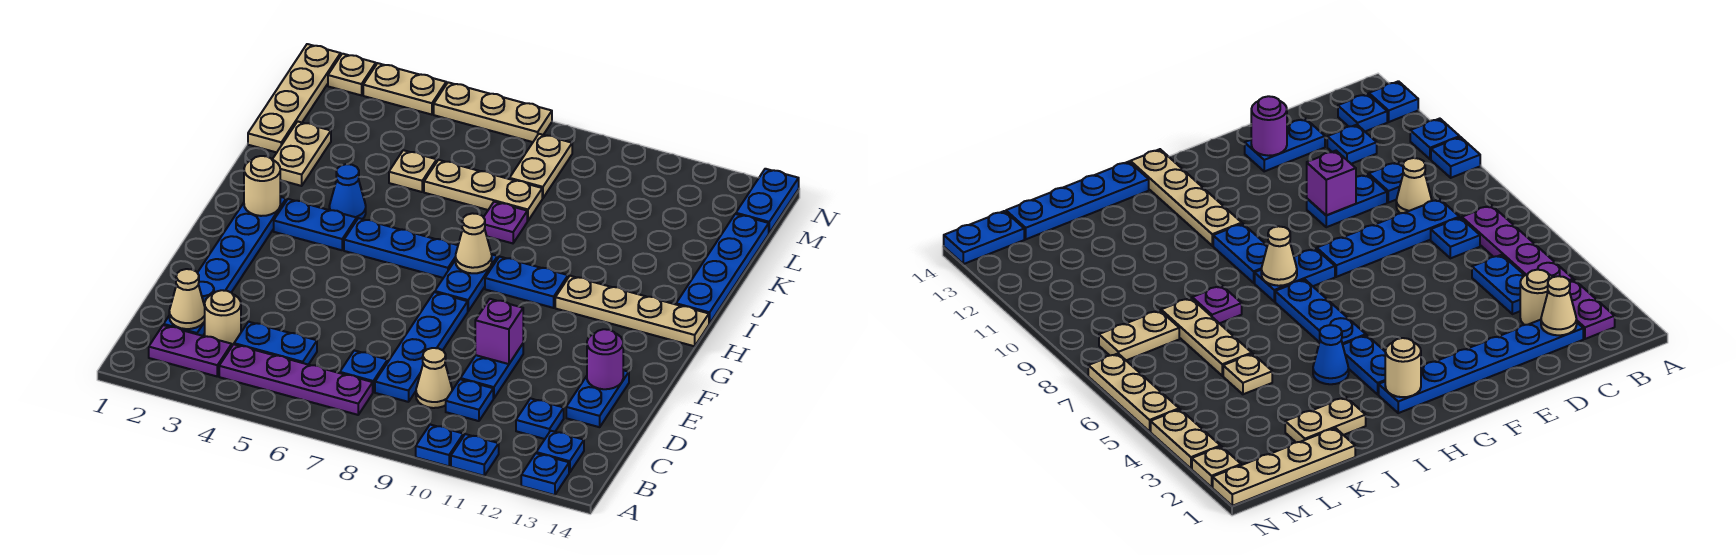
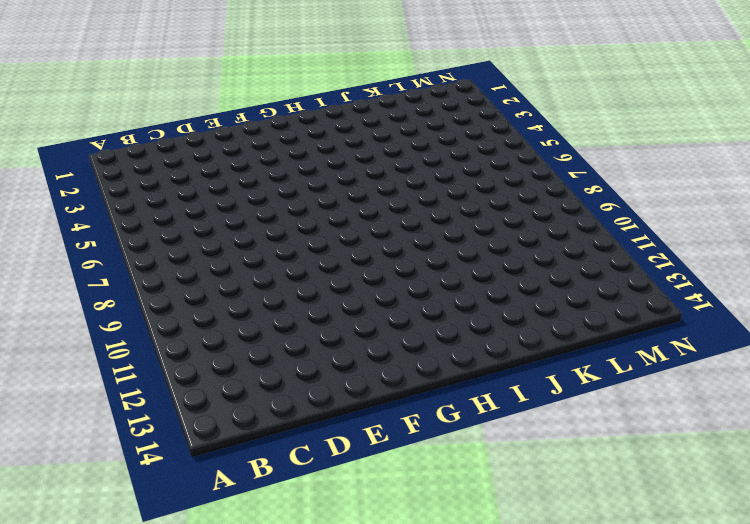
none -> blue 1x1 plate [416,425,463,466]
none -> blue 1x1 plate [451,434,499,476]
none -> blue 1x1 plate [521,453,569,495]
none -> purple 1x2 plate [149,325,232,376]

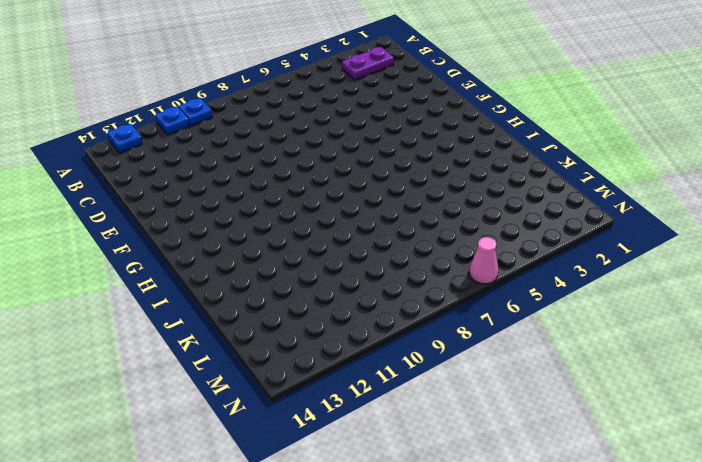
pink 1x1 cone [469,237,498,284] -> tan 1x3 plate [434,82,552,142]
none -> purple 1x4 plate [219,344,373,415]
none -> blue 1x1 plate [536,431,584,473]
none -> blue 1x6 plate [164,197,286,336]
none -> tan 1x1 round brick [205,290,241,346]

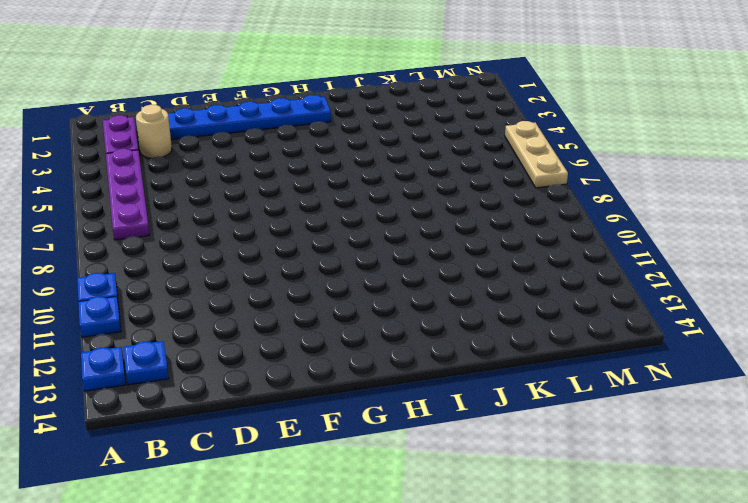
none -> blue 1x2 plate [234,322,317,365]
none -> blue 1x1 plate [340,351,388,392]
none -> blue 1x4 plate [375,292,468,402]
none -> tan 1x1 cone [416,348,452,408]

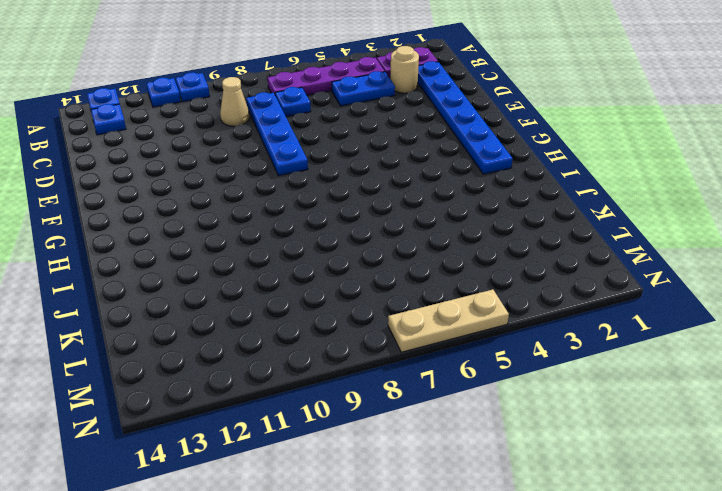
none -> blue 1x1 plate [446,379,493,421]
none -> blue 1x1 plate [516,398,564,439]
none -> blue 1x2 plate [460,344,523,398]
none -> blue 1x2 plate [566,370,629,427]

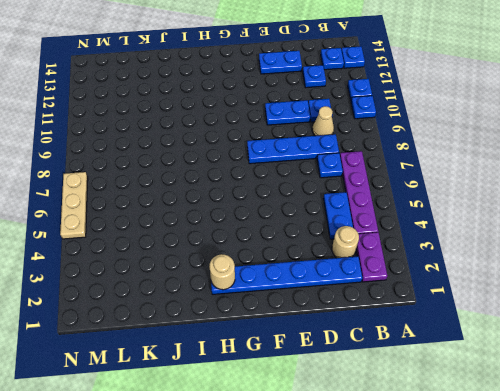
none -> blue 1x2 plate [435,255,498,311]
none -> blue 1x2 plate [274,199,357,250]
none -> blue 1x3 plate [344,218,458,278]
none -> blue 1x2 plate [485,257,568,308]

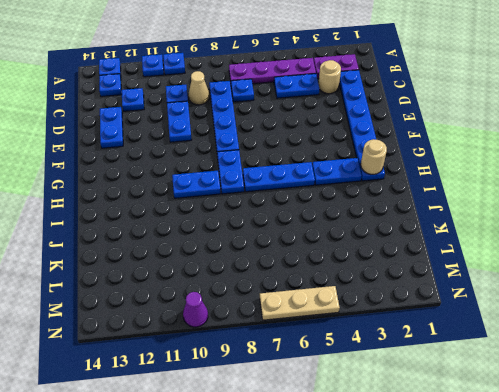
purple 1x1 cone [183,292,208,327] -> none
none -> tan 1x4 plate [555,276,709,346]
none -> blue 1x1 cone [329,164,366,219]
none -> blue 1x4 plate [676,214,769,324]
none -> tan 1x2 plate [272,121,331,186]

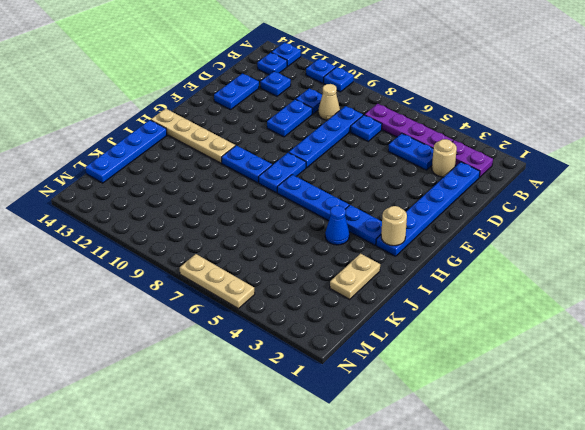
none -> purple 1x1 plate [484,202,527,243]
none -> tan 1x4 plate [248,44,341,152]
none -> tan 1x1 plate [389,150,437,192]
none -> tan 1x3 plate [424,160,542,221]

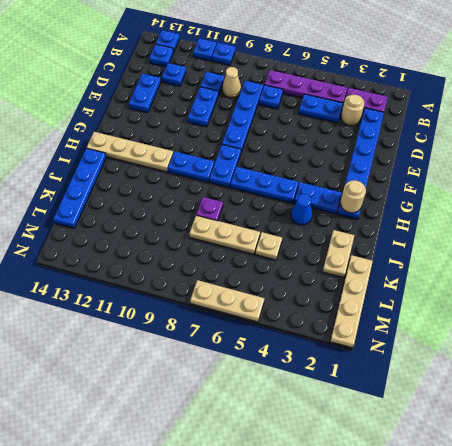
none -> tan 1x2 plate [510,134,572,198]
none -> blue 1x2 plate [736,169,799,233]
none -> tan 1x1 plate [328,54,376,95]
none -> tan 1x2 plate [363,63,446,115]

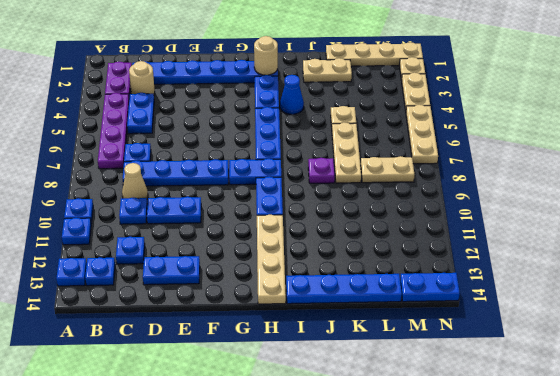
none -> tan 1x1 cone [169,269,205,329]
none -> purple 1x1 brick [475,299,523,364]
none -> purple 1x1 round brick [587,329,623,389]
none -> tan 1x1 cone [456,213,492,273]

